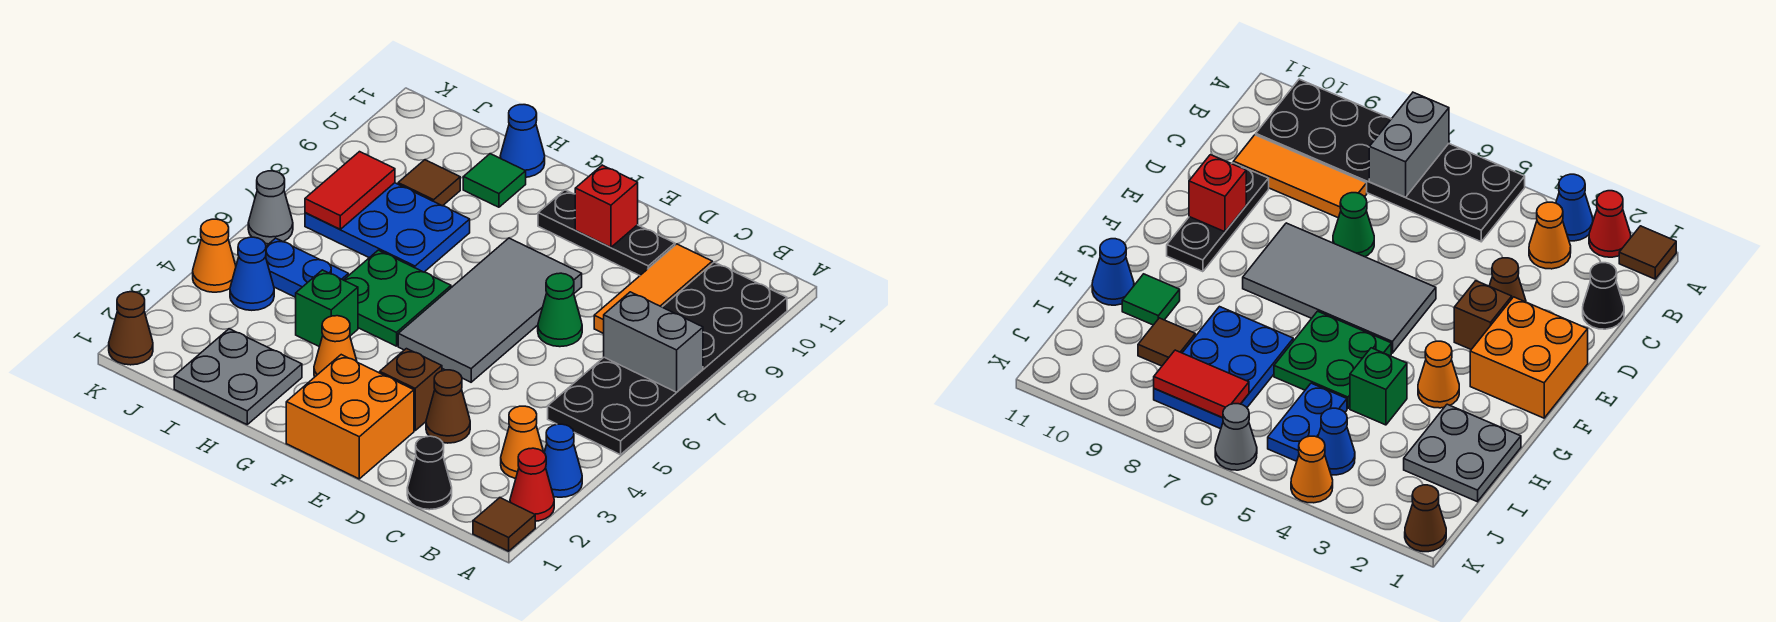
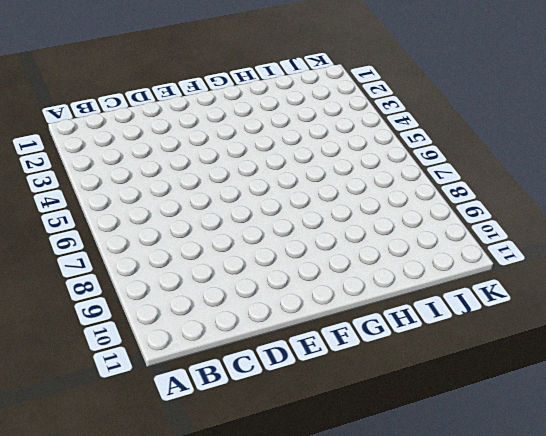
none -> brown 1x1 tile [473,498,535,551]
none -> red 1x1 cone [510,448,554,521]
none -> blue 1x1 cone [544,424,582,497]

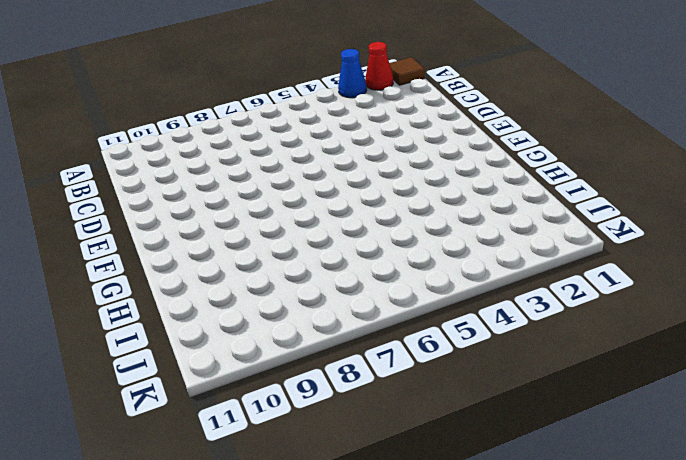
none -> black 2x6 plate [548,262,787,455]
none -> orange 1x1 cone [501,406,543,479]
none -> black 1x1 cone [407,436,452,510]

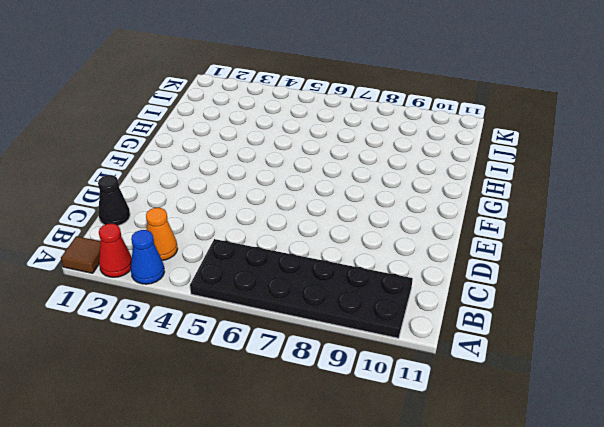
none -> orange 1x3 tile [594,244,712,334]
none -> brown 1x1 cone [426,370,470,443]
none -> green 1x1 cone [538,273,582,347]

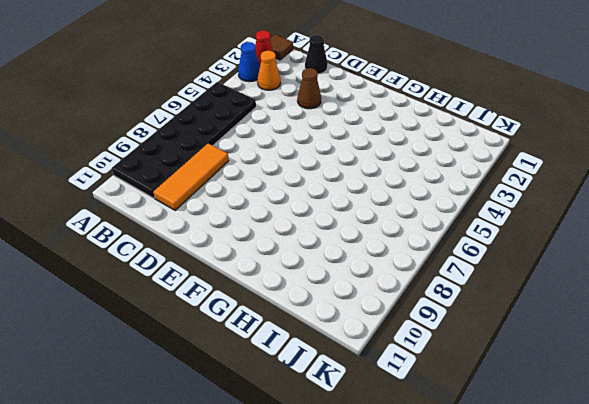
none -> green 1x1 cone [538,273,582,347]
none -> black 1x3 plate [538,190,675,276]
none -> orange 2x2 brick [286,355,414,479]

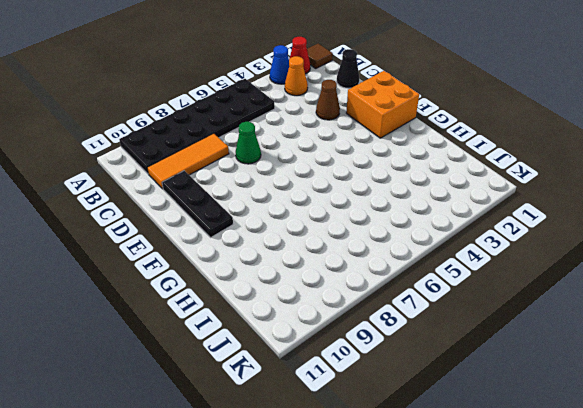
none -> brown 1x1 brick [380,349,442,430]
none -> grey 2x4 tile [398,238,582,382]
none -> orange 1x1 cone [314,316,357,377]

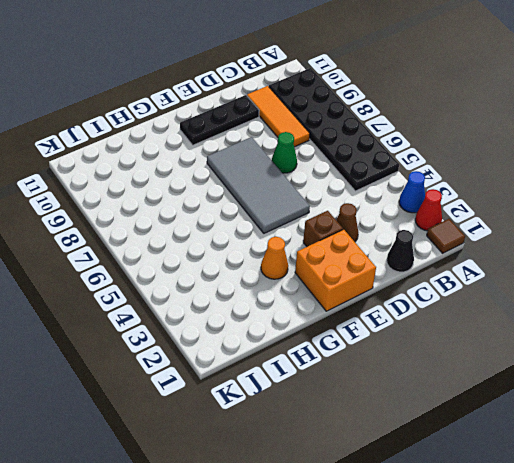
none -> orange 1x1 cone [501,406,543,479]
none -> green 2x2 plate [344,250,451,346]
none -> grey 2x2 plate [174,329,302,424]

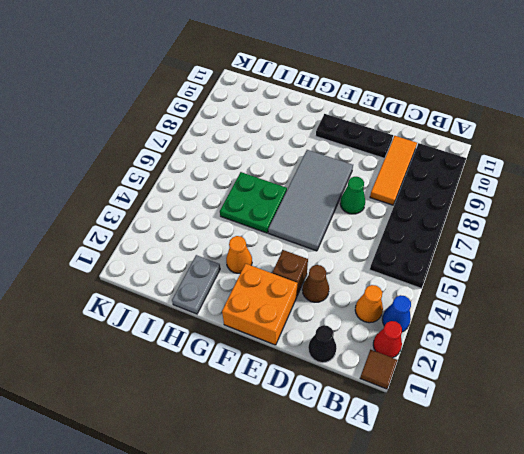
grey 1x2 plate [172,255,220,314] -> grey 2x2 plate [174,329,302,424]
none -> green 1x1 brick [296,270,358,347]
none -> blue 2x3 plate [305,183,470,272]
none -> green 1x1 tile [463,154,526,207]

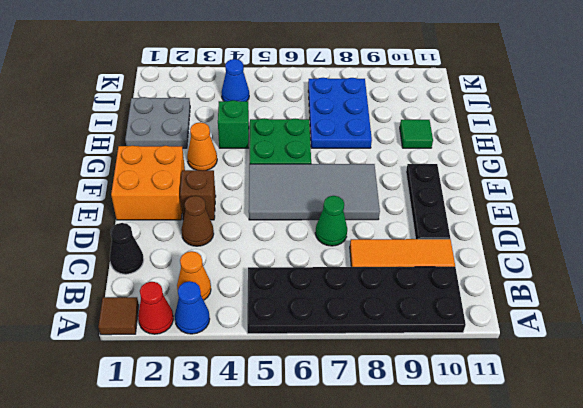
none -> blue 1x1 cone [500,105,545,177]
none -> blue 1x2 plate [266,238,348,297]
none -> brown 1x1 tile [398,160,460,206]

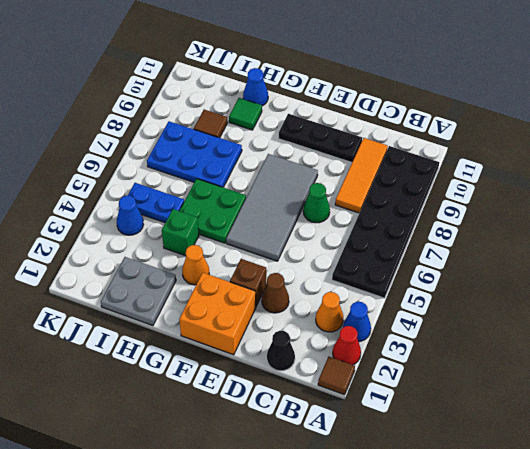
none -> brown 1x1 cone [109,292,153,365]
none -> orange 1x1 cone [193,219,236,292]
none -> grey 1x1 cone [248,171,293,244]

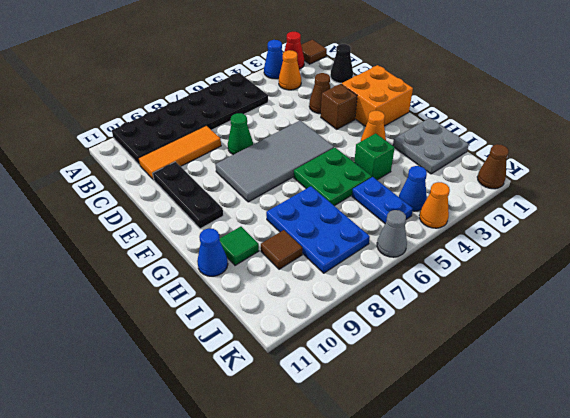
none -> grey 1x2 brick [604,292,703,392]
none -> red 1x1 brick [575,165,638,247]
none -> red 1x2 tile [305,152,395,229]

